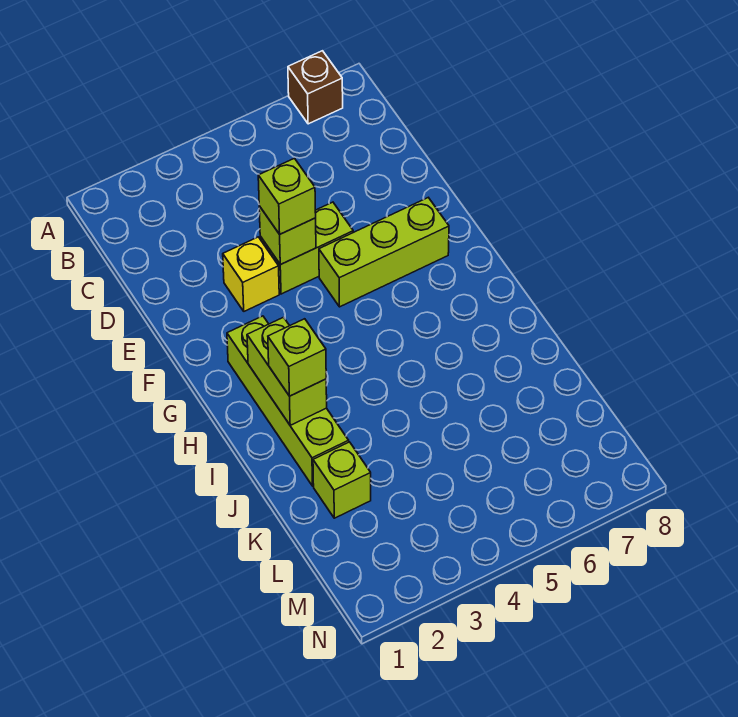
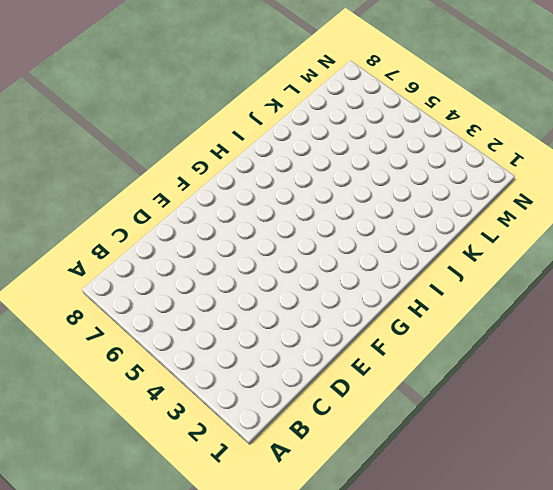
none -> brown 1x1 brick [288,51,343,124]
none -> yellow 1x1 brick [223,237,279,311]

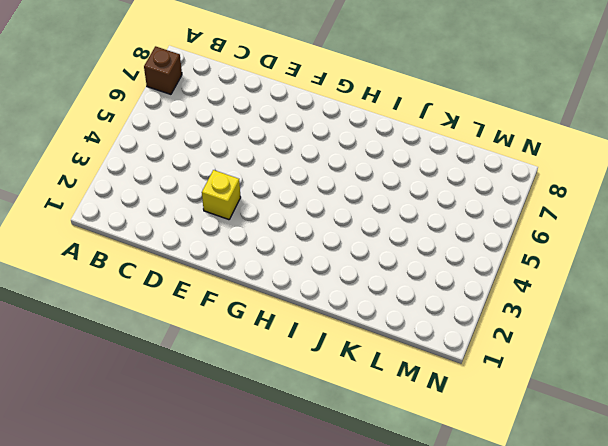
none -> lime 1x2 brick [260,202,353,294]
none -> lime 1x3 brick [319,198,449,307]

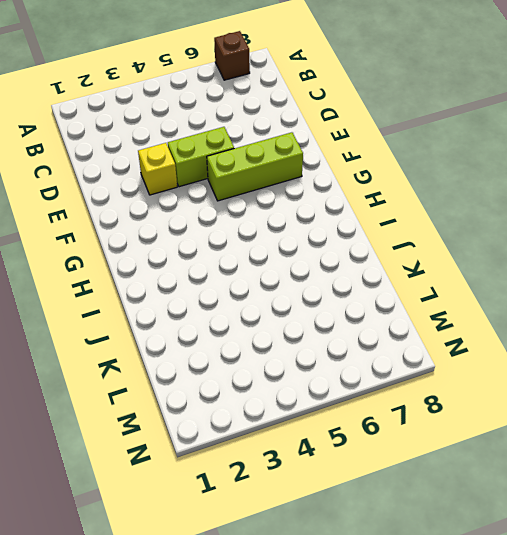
none -> lime 1x4 brick [227,316,349,486]
none -> lime 1x1 brick [313,442,371,518]

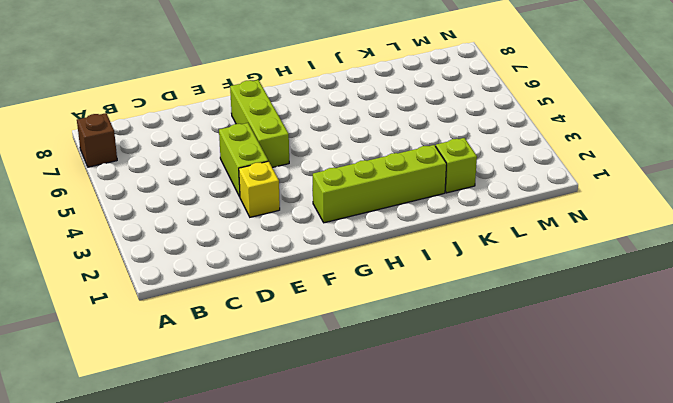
none -> lime 1x1 brick [259,206,316,265]
none -> lime 1x2 brick [247,317,327,425]

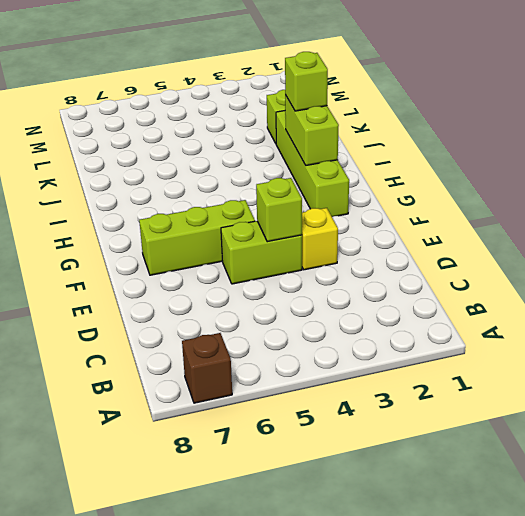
none -> lime 1x1 brick [258,158,316,234]

